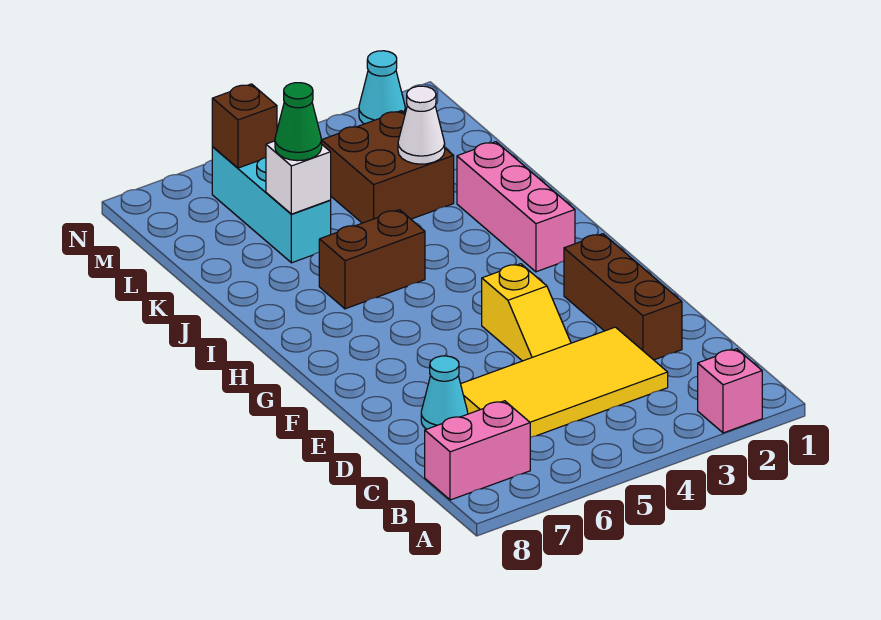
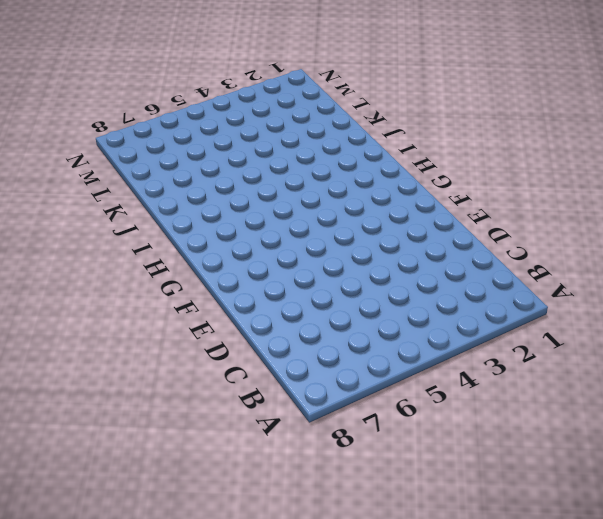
none -> pink 1x1 brick [698,349,762,433]
none -> pink 1x2 brick [425,401,530,500]
none -> yellow 2x4 tile [461,327,668,437]

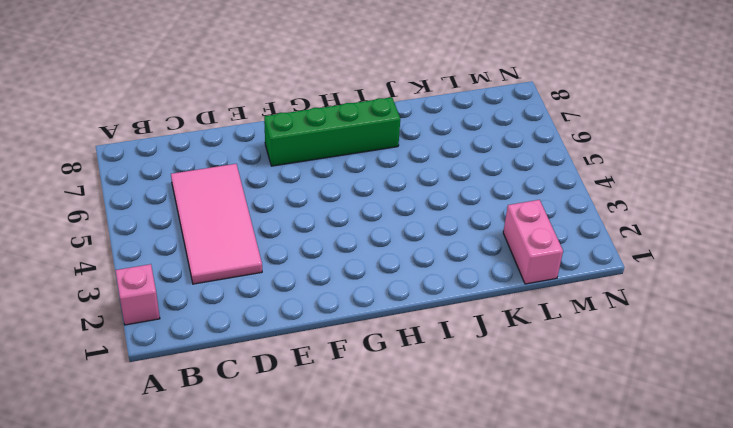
pink 2x4 tile [171,164,262,284] -> yellow 2x4 tile [461,327,668,437]
green 1x4 brick [264,97,400,166] -> none
pink 1x2 brick [503,200,563,284] -> pink 1x2 brick moved to [425,401,530,500]
none -> brown 1x3 brick [564,234,682,360]
none -> cyan 1x1 cone [421,356,468,429]
none -> yellow 1x2 slope [482,264,571,361]

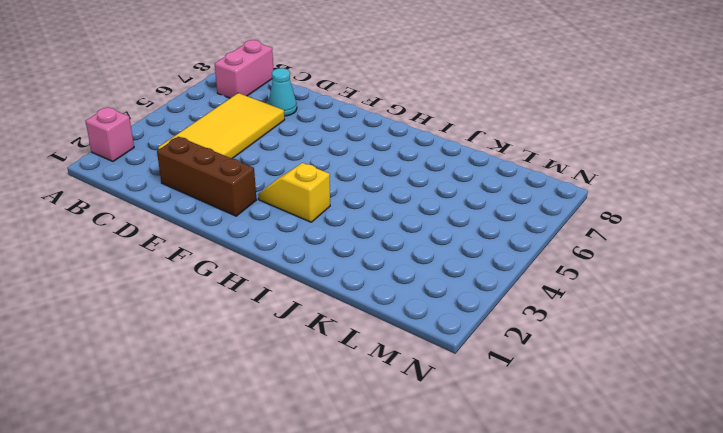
yellow 1x2 slope [258,163,330,222] -> yellow 1x2 slope moved to [482,264,571,361]
none -> pink 1x3 brick [457,142,575,272]
none -> brown 1x2 brick [319,210,425,309]
none -> brown 2x2 brick [322,111,454,223]

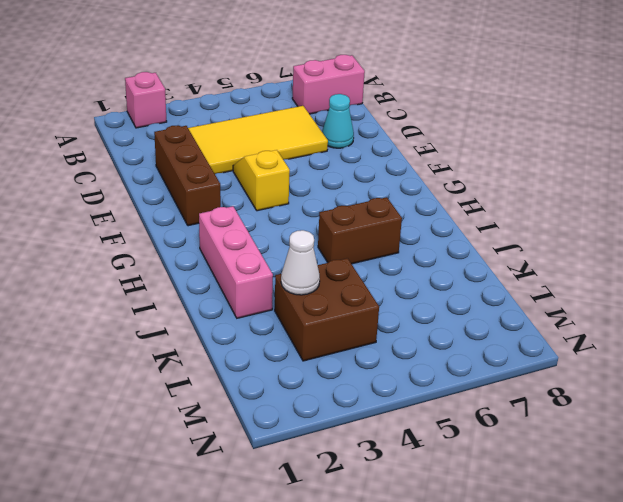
none -> cyan 1x3 brick [212,147,331,263]
none -> cyan 1x1 cone [359,51,405,124]
none -> white 1x1 brick [266,141,331,214]

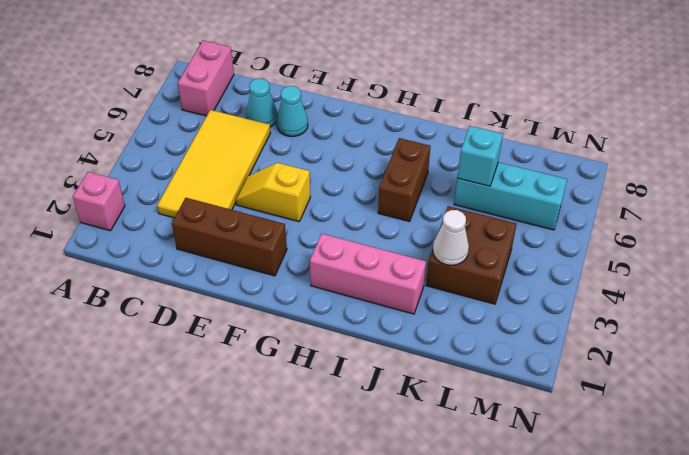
cyan 1x1 cone [277,86,308,137] -> cyan 1x1 cone moved to [359,51,405,124]
cyan 1x1 brick [457,126,503,186] -> white 1x1 brick [266,141,331,214]
none -> brown 1x1 brick [212,84,277,168]
none -> green 1x1 cone [275,83,322,161]

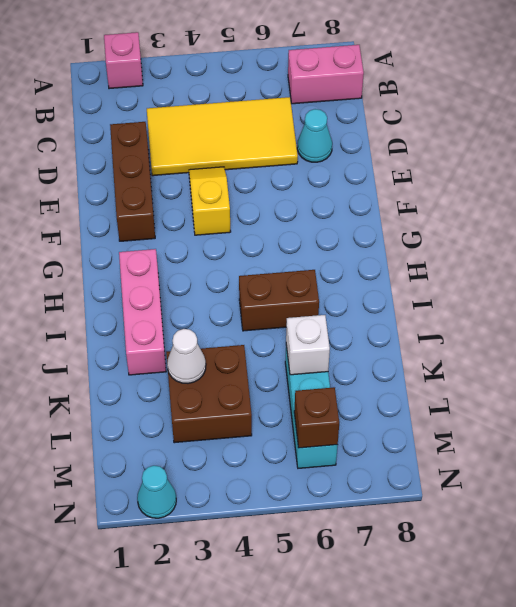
none -> green 1x1 cone [275,83,322,161]

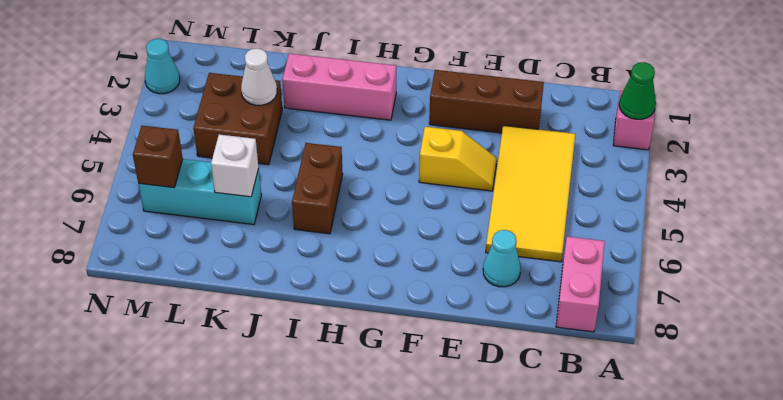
green 1x1 cone [619,62,656,119] -> green 1x1 cone moved to [275,83,322,161]

